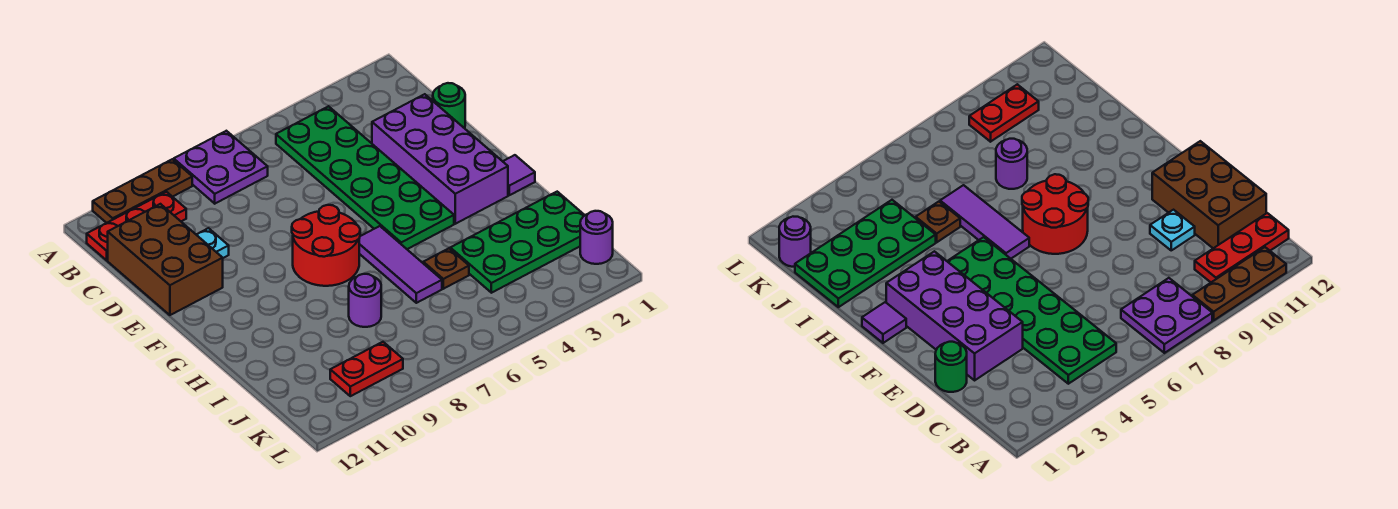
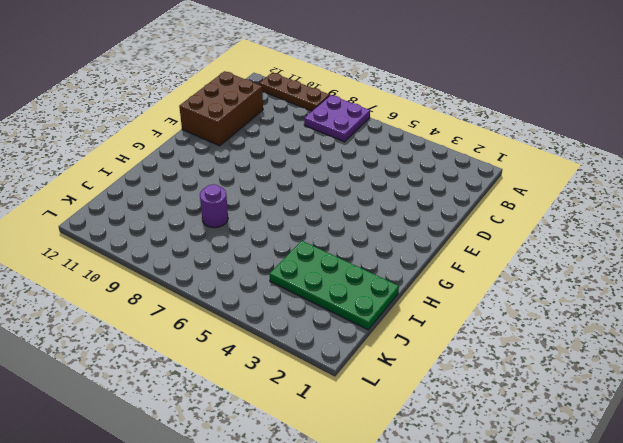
none -> green 2x6 plate [276,106,454,249]
none -> red 1x3 plate [87,192,186,260]
none -> green 1x1 round brick [433,83,465,128]

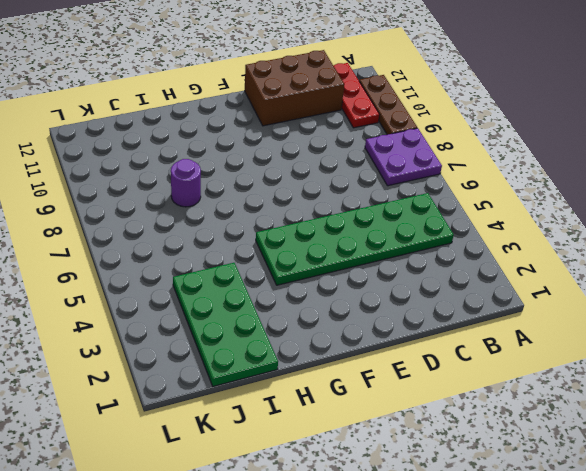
none -> green 1x1 round brick [433,83,465,128]
none -> purple 2x4 brick [372,94,508,224]
none -> cyan 1x1 plate [196,228,229,258]

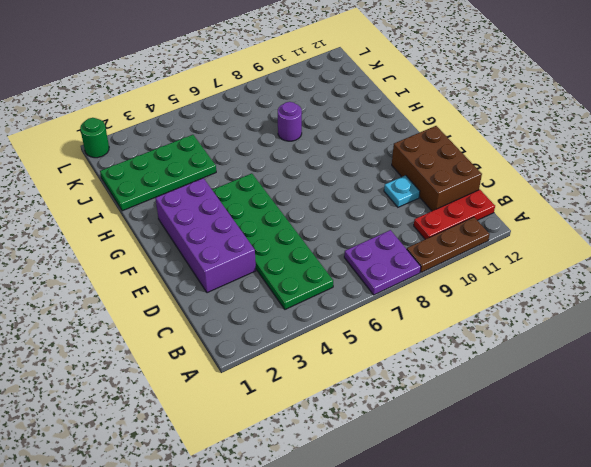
green 1x1 round brick [80,118,109,158] -> green 1x1 round brick moved to [433,83,465,128]
none -> red 2x2 round brick [292,205,360,286]
none -> purple 1x1 tile [503,155,535,195]
none -> purple 1x3 tile [359,226,442,303]

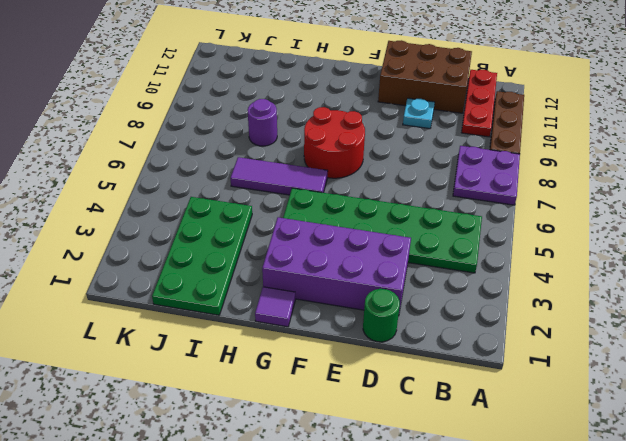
none -> brown 1x1 plate [423,248,469,289]
none -> purple 1x1 round brick [580,211,613,264]
none -> red 1x2 plate [330,342,403,396]

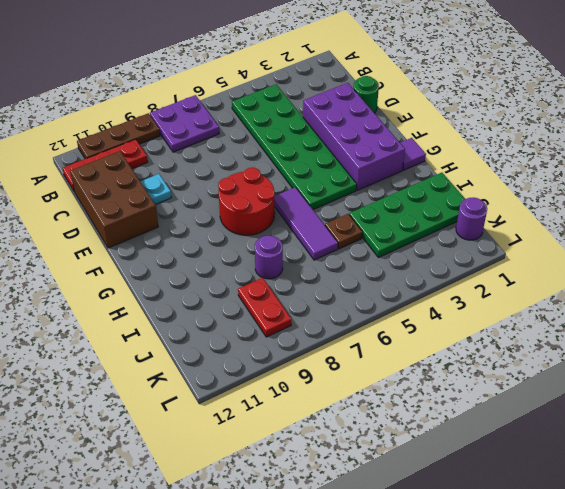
red 1x2 plate [238,278,291,337] -> red 1x2 plate turned to [330,342,403,396]

